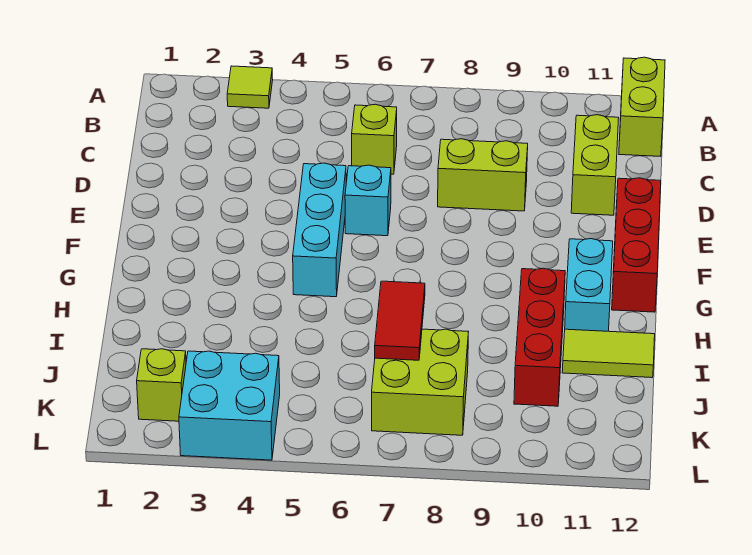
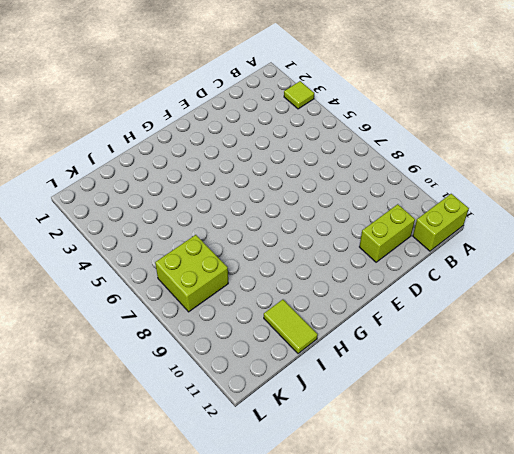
none -> lime 1x1 brick [352,104,397,174]
none -> lime 1x2 brick [438,139,528,211]
none -> cyan 1x3 brick [293,163,346,297]

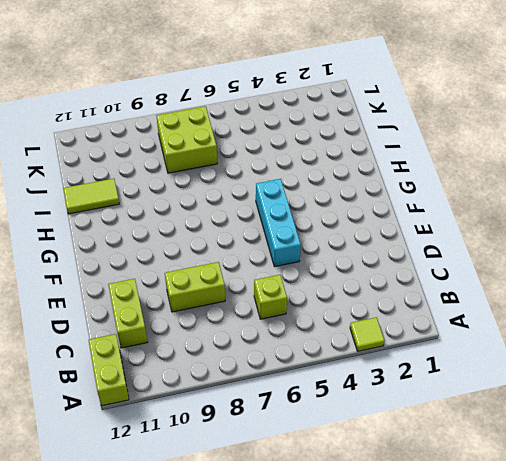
none -> cyan 1x1 brick [345,165,391,236]
none -> red 1x3 brick [612,178,661,312]
none -> cyan 1x2 brick [565,239,613,331]

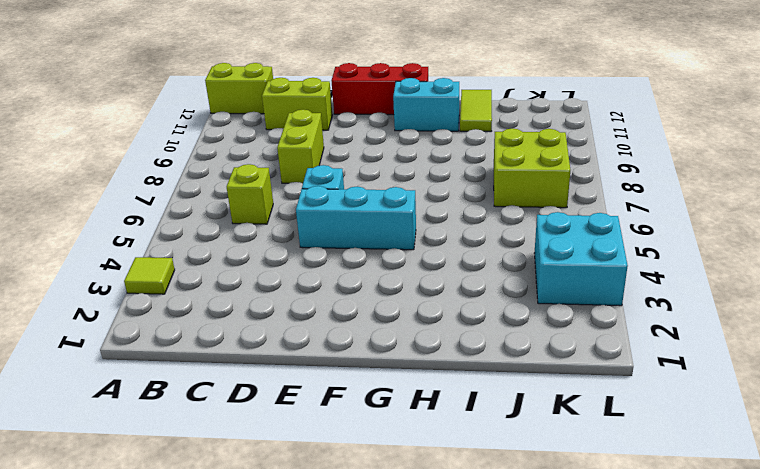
none -> red 1x3 brick [514,268,565,406]
none -> lime 1x1 brick [137,349,186,421]
none -> red 1x2 tile [375,281,425,360]

